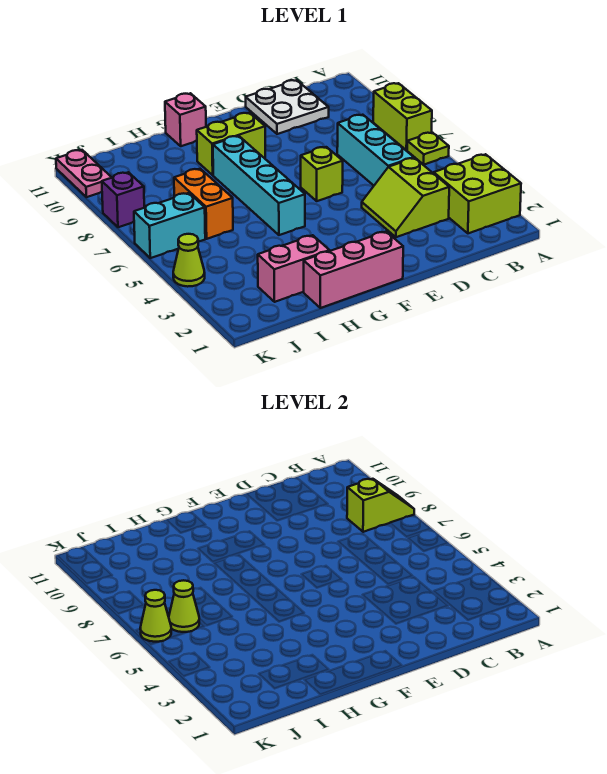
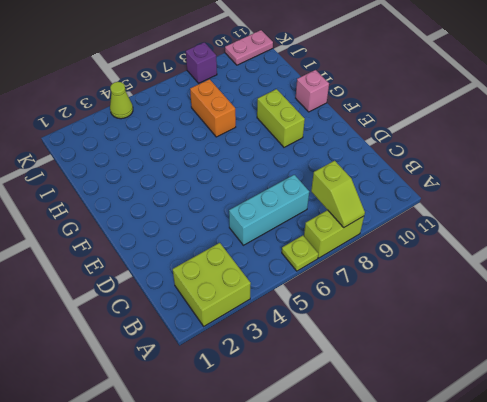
orange 1x2 brick [190,79,236,137] -> orange 1x2 brick turned to [174,169,233,239]
none -> lime 2x2 slope [362,158,449,237]
none -> white 2x2 plate [246,80,329,134]
none -> lime 1x1 brick [301,147,343,201]

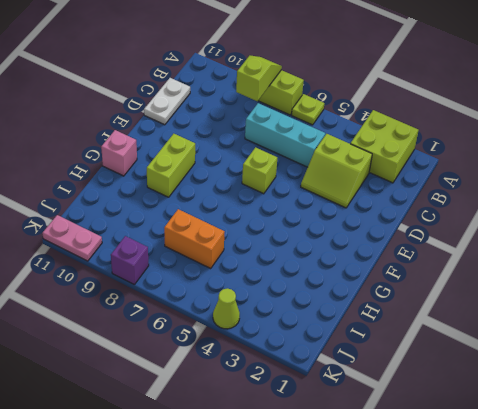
white 1x2 plate [144,78,190,125] -> white 2x2 plate [246,80,329,134]
none -> pink 1x3 brick [304,232,403,308]
none -> cyan 1x4 brick [213,136,305,235]
none -> pink 1x2 brick [258,235,330,302]

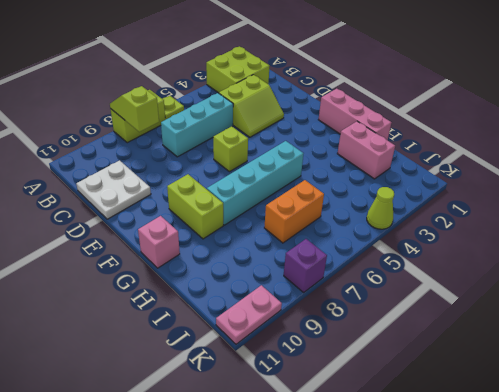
none -> cyan 1x2 brick [134,193,205,258]
none -> lime 1x1 cone [169,580,199,632]
none -> lime 1x1 cone [140,590,171,642]

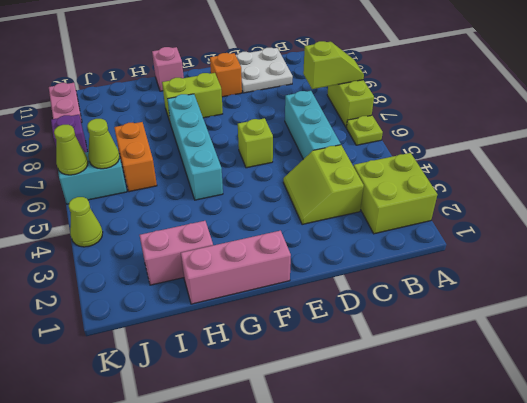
orange 1x1 brick [210,53,242,97] -> none

